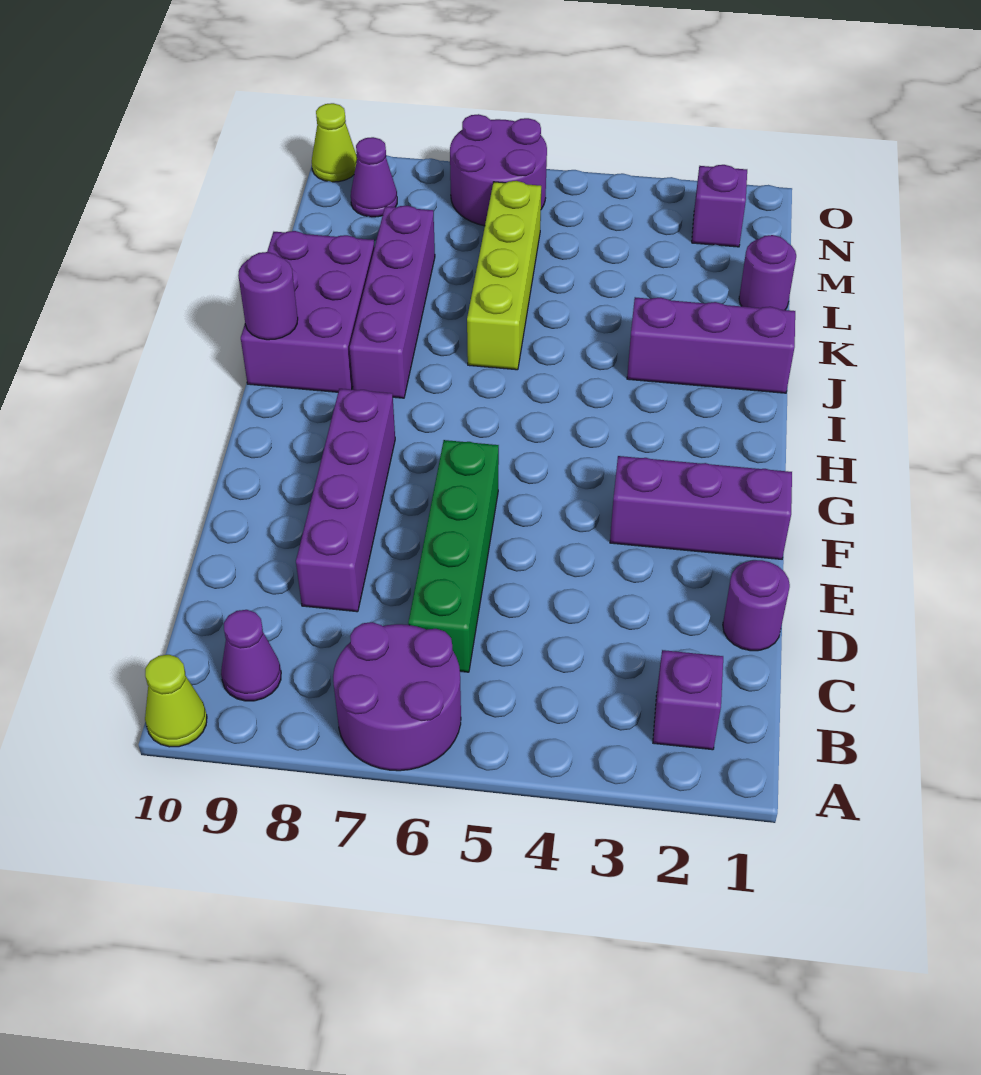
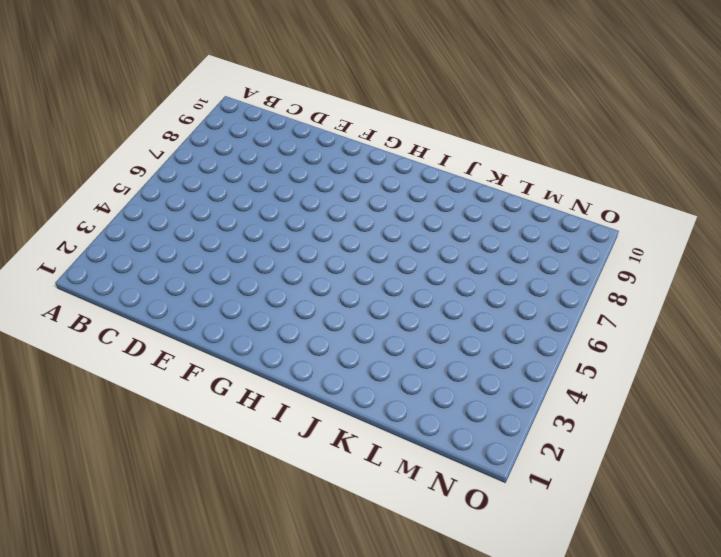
none -> purple 2x2 round brick [333,622,461,771]
none -> lime 1x1 cone [145,655,207,747]
none -> purple 1x1 brick [653,650,723,750]

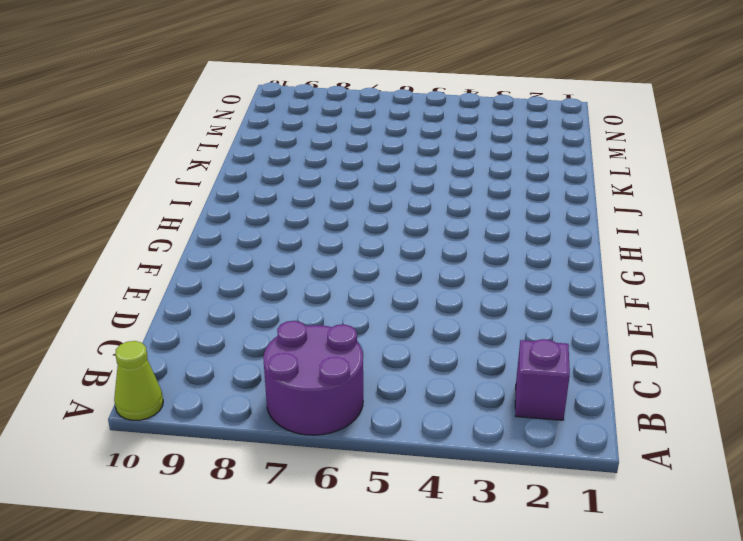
none -> purple 1x1 cone [221,610,281,701]
none -> green 1x4 brick [408,440,499,672]
none -> purple 1x1 round brick [723,560,790,651]

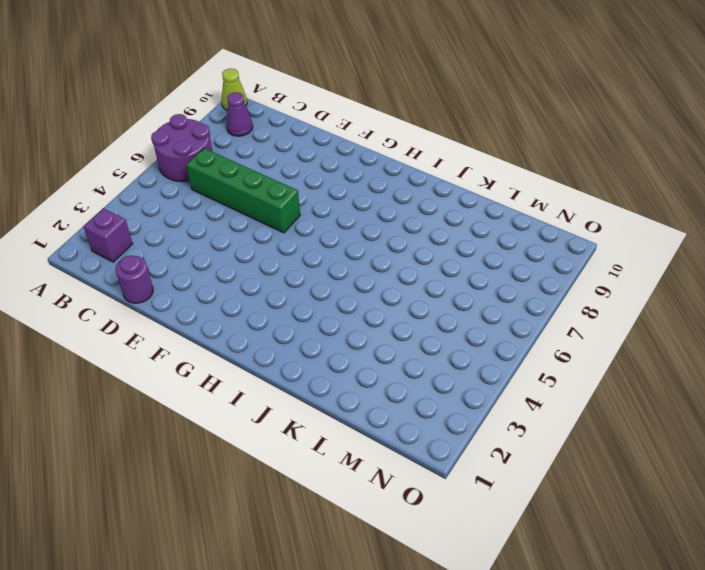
none -> purple 1x4 brick [296,389,395,612]
none -> purple 1x3 brick [610,456,792,559]
none -> purple 1x4 brick [350,206,435,398]

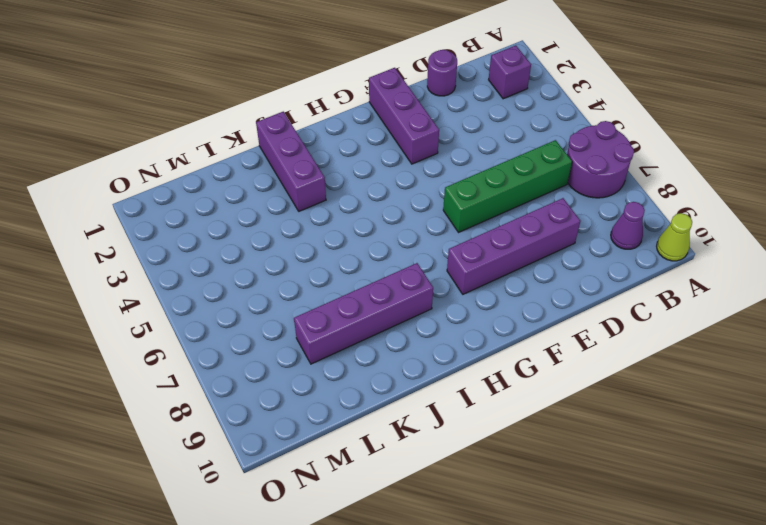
none -> purple 2x3 brick [241,231,375,392]
none -> lime 1x4 brick [467,181,541,370]
none -> purple 1x1 round brick [739,235,796,310]

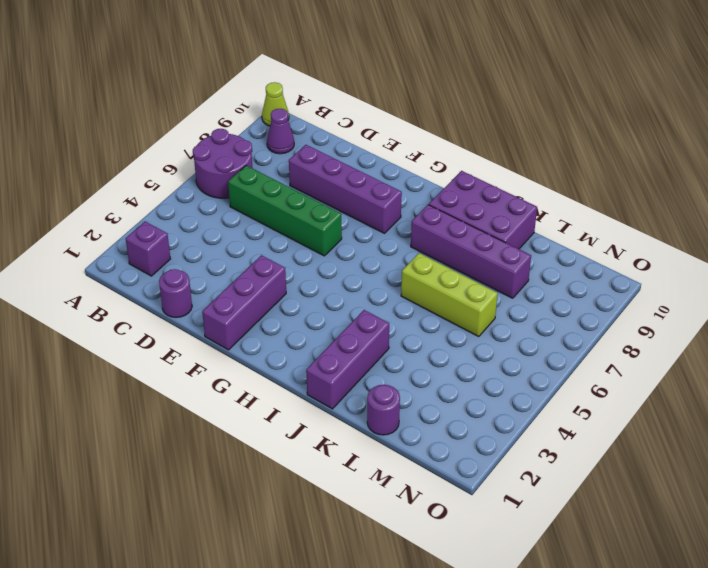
lime 1x3 brick [401,253,498,337] -> lime 1x4 brick [467,181,541,370]
none -> purple 1x1 brick [692,165,747,247]
none -> purple 2x2 round brick [450,114,547,226]
none -> purple 1x1 cone [351,137,397,217]

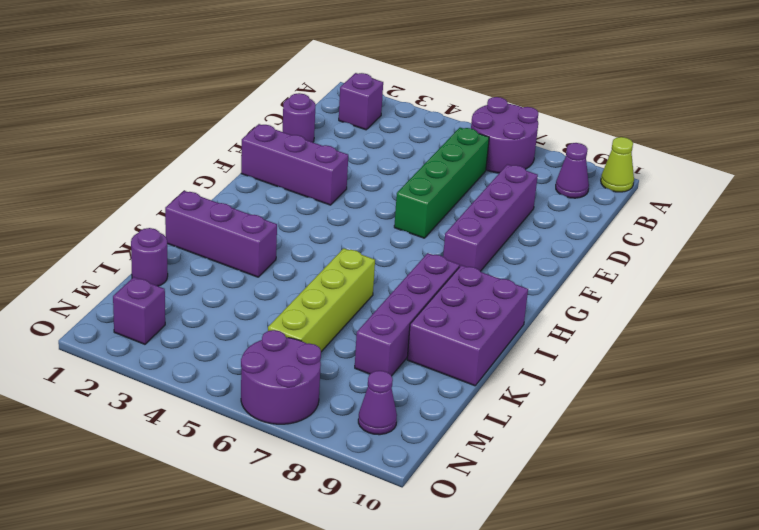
none -> lime 1x1 cone [312,103,357,182]
none -> purple 1x1 round brick [238,252,298,340]

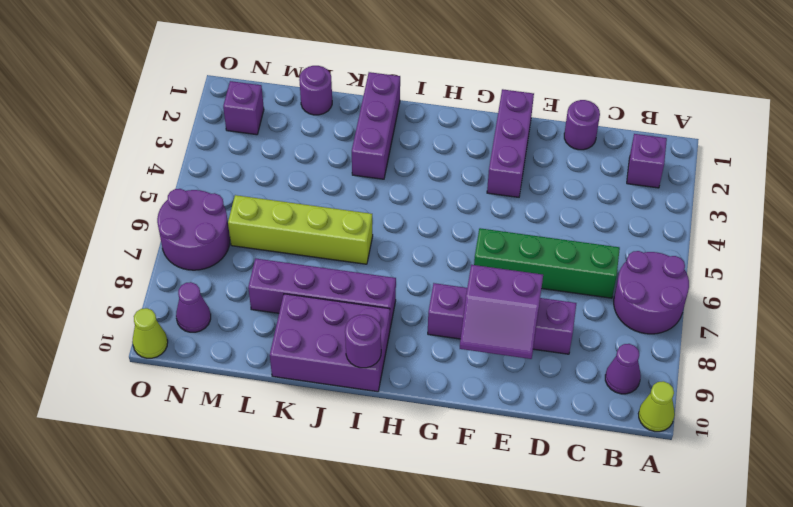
purple 2x2 slope [460,265,543,359] -> none

